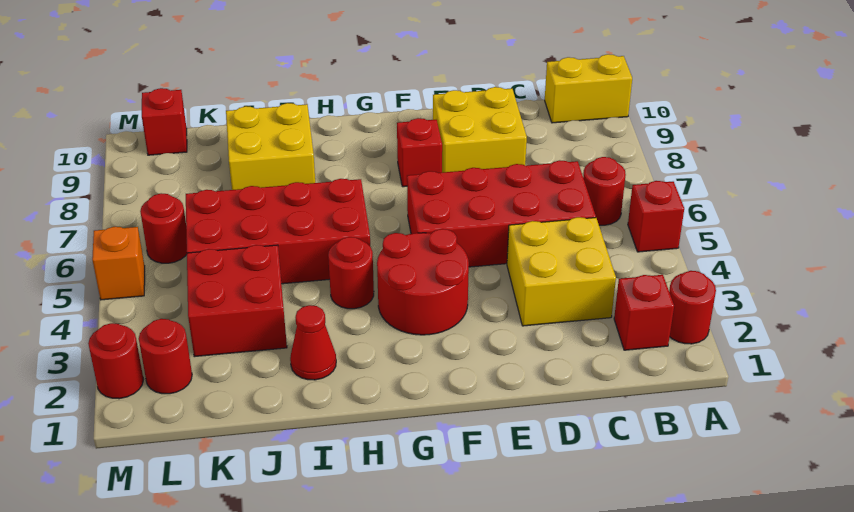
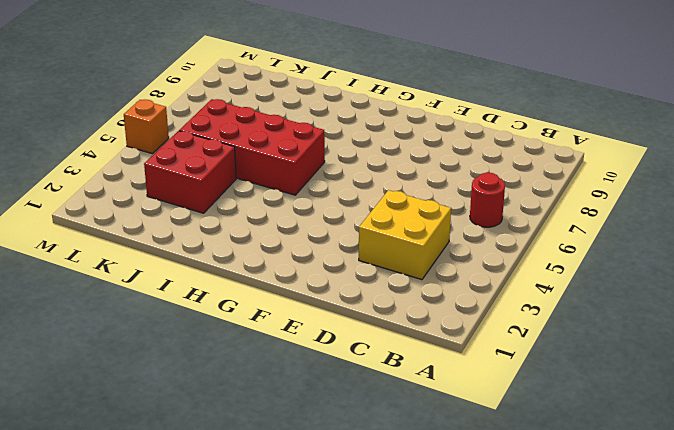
none -> red 1x1 round brick [669,271,716,344]
none -> red 1x1 brick [628,181,684,252]
none -> yellow 1x2 brick [545,54,632,123]

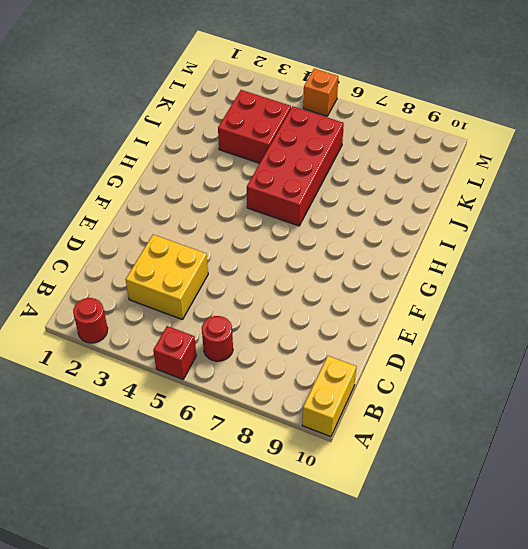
none -> red 1x1 brick [614,275,674,350]
none -> red 2x4 brick [407,160,596,267]
none -> yellow 2x2 brick [433,87,527,172]

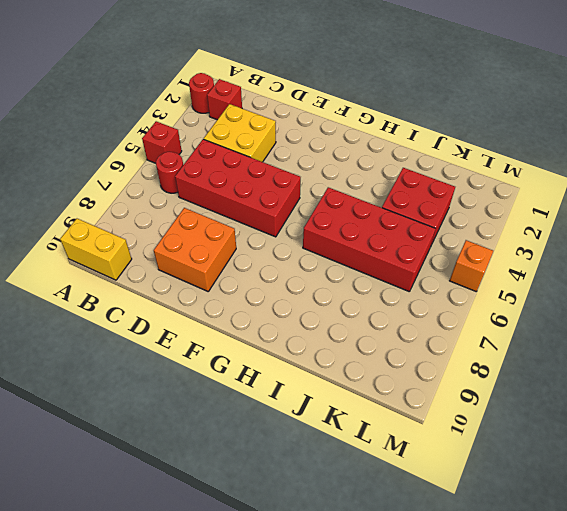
orange 2x2 brick [154,208,236,291] -> yellow 2x2 brick [433,87,527,172]
none -> red 2x2 round brick [377,229,469,335]
none -> red 1x1 brick [397,118,442,187]
none -> red 1x1 round brick [328,237,374,309]

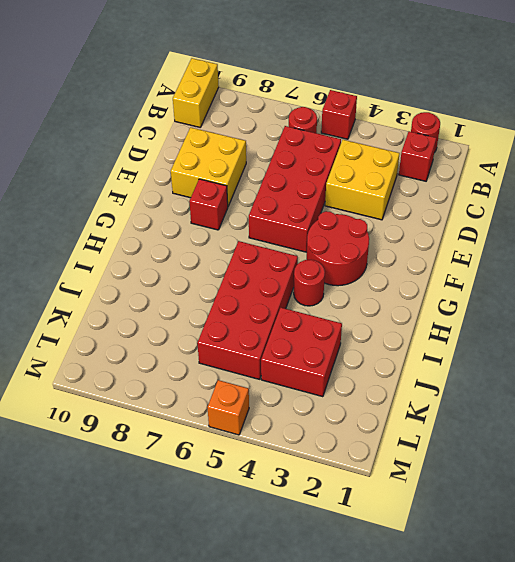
none -> red 1x1 cone [290,305,336,380]
none -> yellow 2x2 brick [226,103,315,190]
none -> red 1x1 round brick [139,319,192,394]

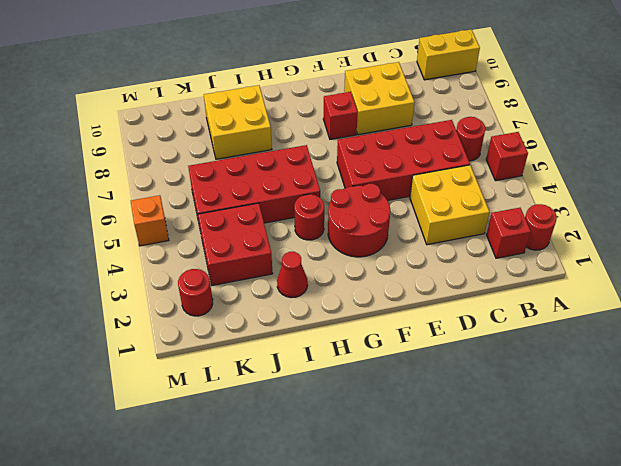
none -> red 1x1 round brick [140,193,187,263]
none -> red 1x1 brick [142,88,187,155]
none -> red 1x1 round brick [88,323,144,399]

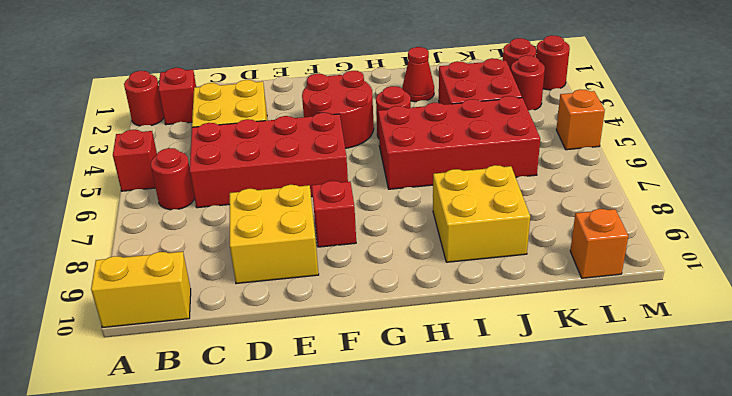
red 1x1 round brick [511,55,545,110] -> red 1x1 round brick moved to [140,193,187,263]
orange 1x1 brick [570,209,628,278] -> red 1x1 brick [142,88,187,155]

